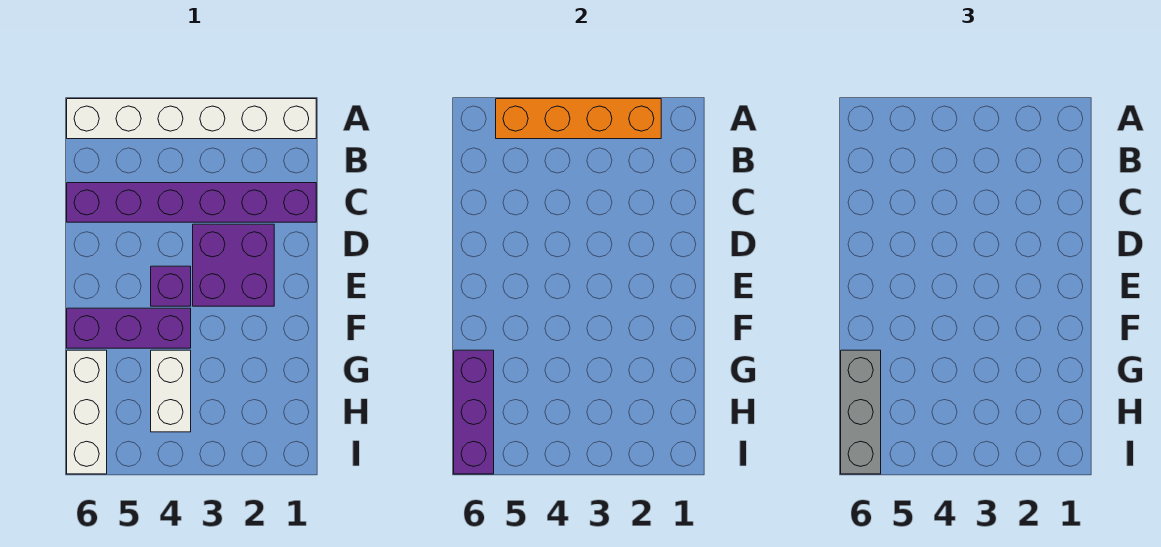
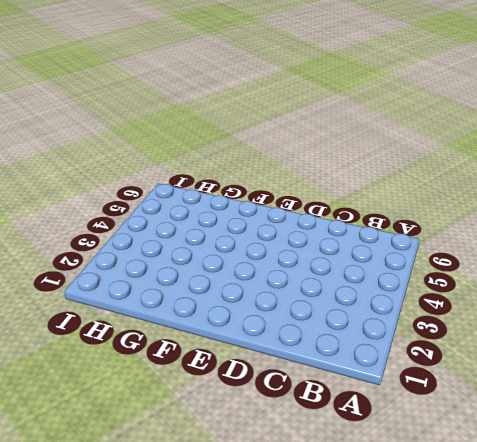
none -> white 1x6 brick [67,99,316,139]
none -> purple 1x6 brick [67,183,316,222]

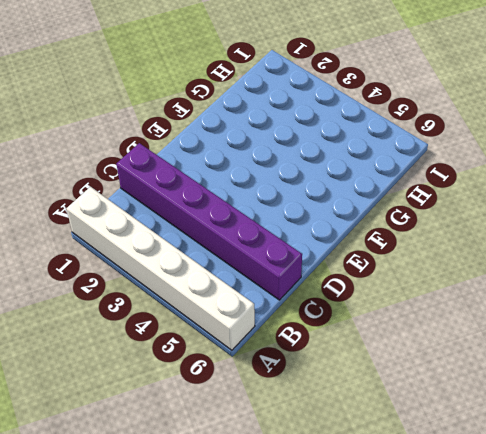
none -> purple 2x2 brick [193,224,274,306]
none -> purple 1x1 brick [151,266,191,306]

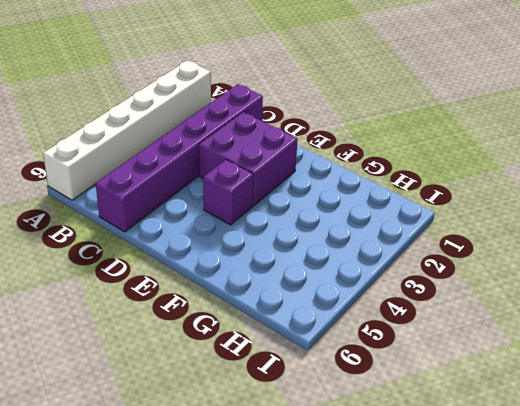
none -> purple 1x3 brick [67,308,191,348]
none -> white 1x2 brick [151,350,191,432]

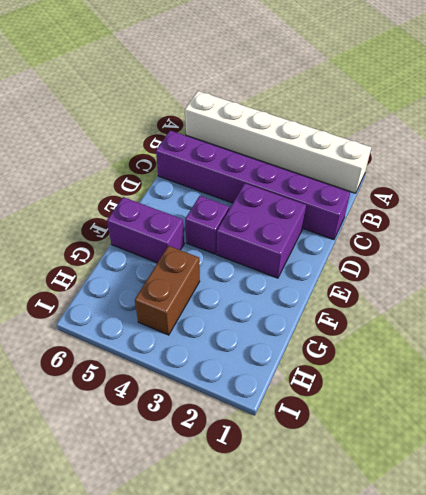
purple 1x2 brick [107,197,184,263] -> purple 1x3 brick [67,308,191,348]
brown 1x2 brick [135,246,200,335] -> white 1x2 brick [151,350,191,432]
none -> white 1x3 brick [67,350,107,474]
none -> orange 1x4 brick [496,99,661,139]

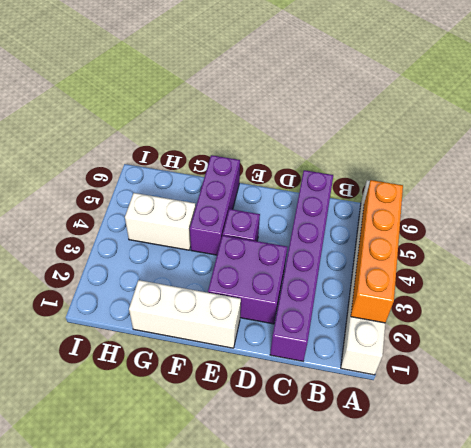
white 1x3 brick [129,280,241,348] -> white 1x3 brick moved to [67,350,107,474]
none -> purple 1x3 brick [454,350,494,474]
none -> grey 1x3 brick [841,350,881,474]

